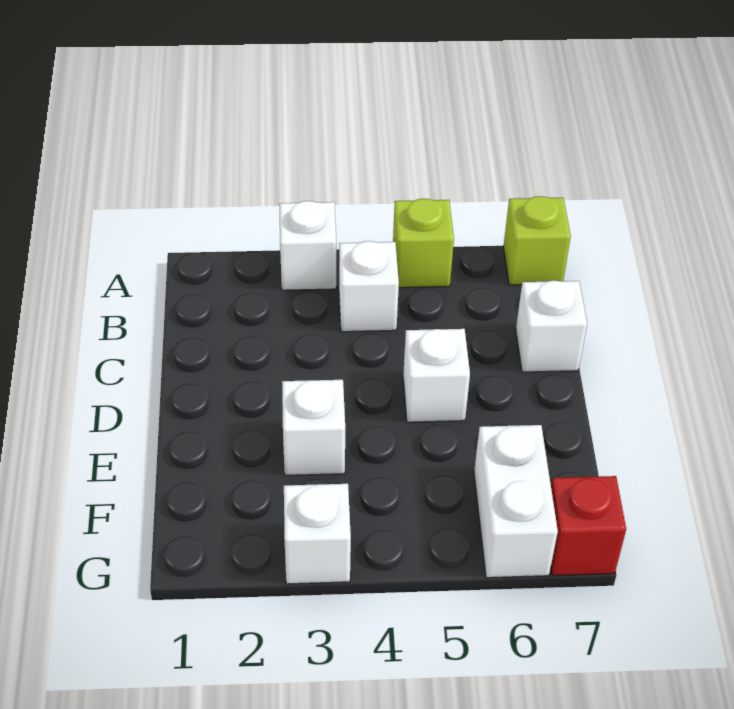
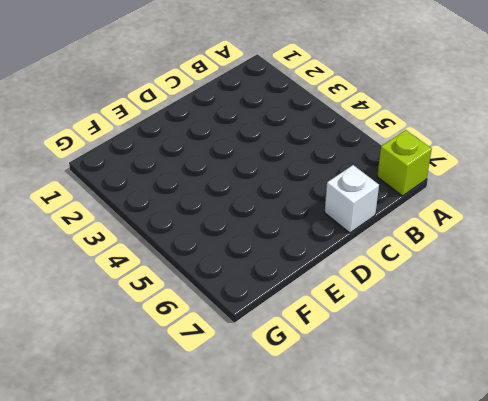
none -> white 1x1 brick [279,201,336,290]
none -> lime 1x1 brick [393,199,454,288]

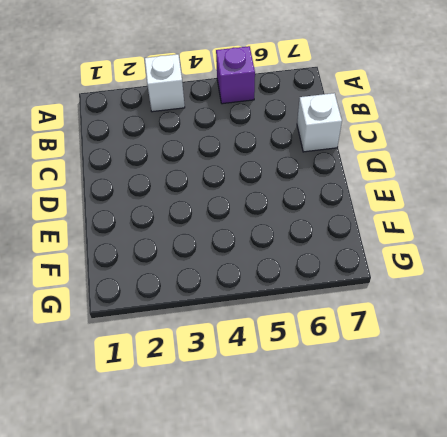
purple 1x1 brick [216,46,255,104] -> lime 1x1 brick [393,199,454,288]
none -> lime 1x1 brick [503,196,571,285]
none -> white 1x1 brick [339,241,399,332]

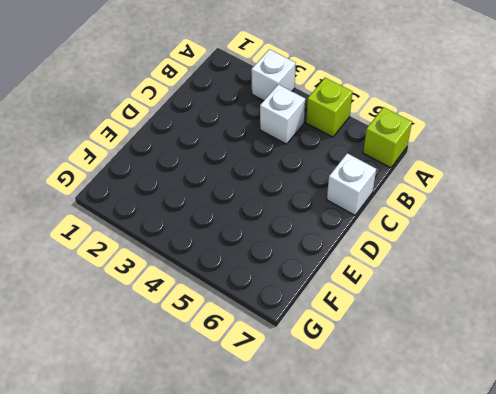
none -> white 1x1 brick [403,329,470,422]
none -> white 1x1 brick [282,380,345,475]

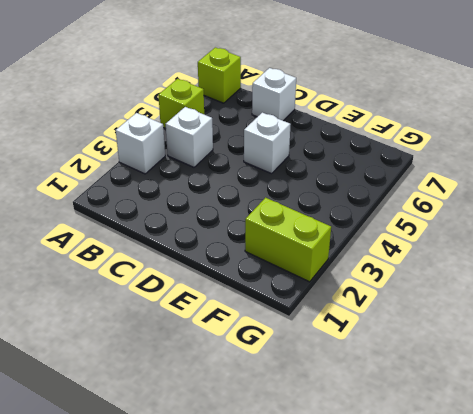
lime 1x2 brick [245,198,331,282] -> none
none -> white 1x1 brick [282,380,345,475]
none -> white 1x2 brick [474,425,558,578]

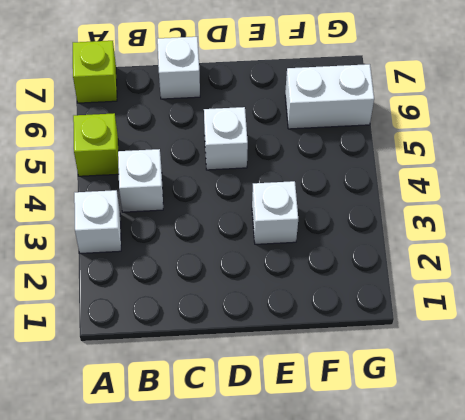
none -> white 1x1 brick [284,484,351,584]
none -> red 1x1 brick [551,476,626,576]

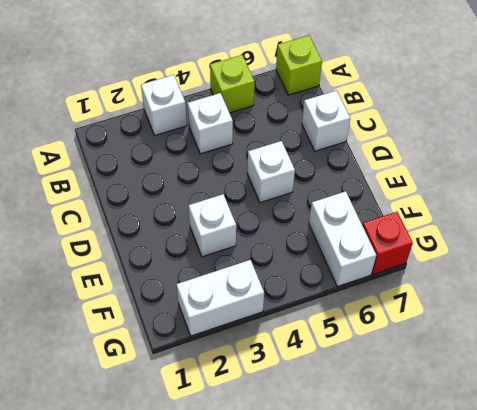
white 1x2 brick [176,260,264,336] -> white 1x1 brick [284,484,351,584]

